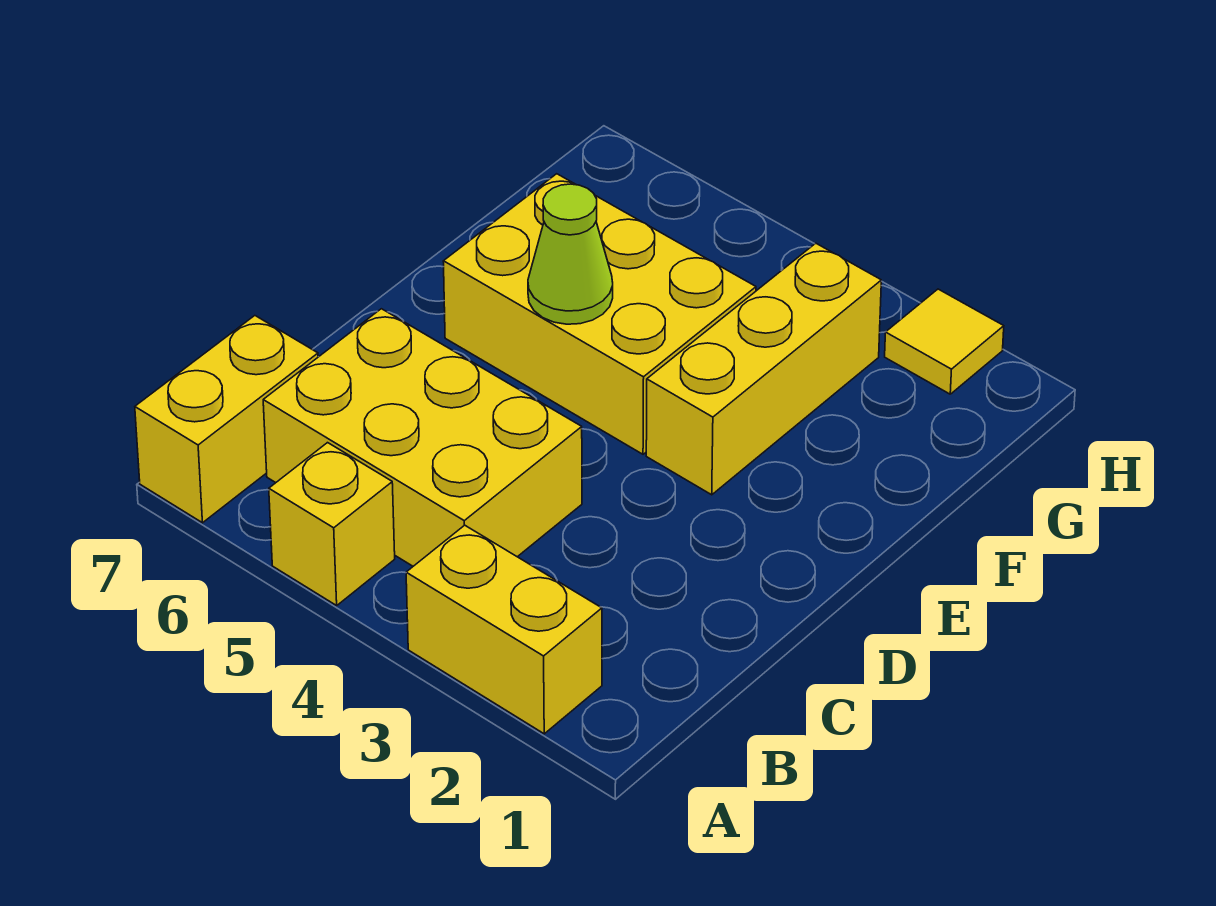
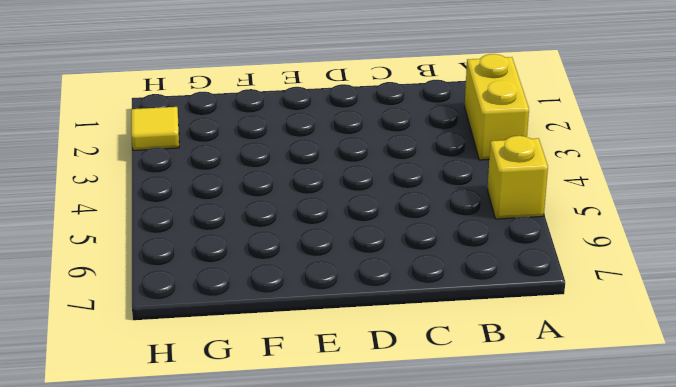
none -> yellow 1x2 brick [135,316,318,523]
none -> yellow 2x3 brick [263,309,582,566]

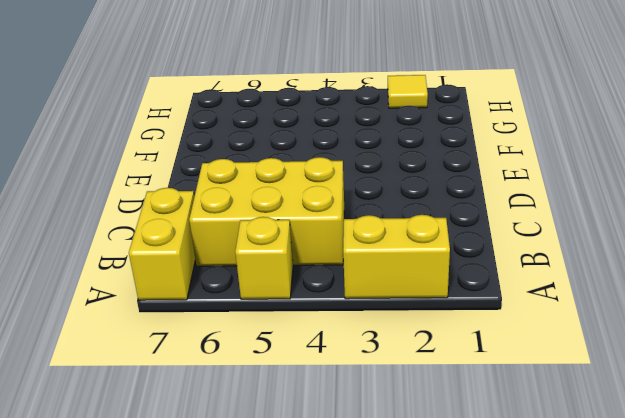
none -> yellow 1x3 brick [646,243,881,495]
none -> yellow 2x3 brick [443,174,756,454]

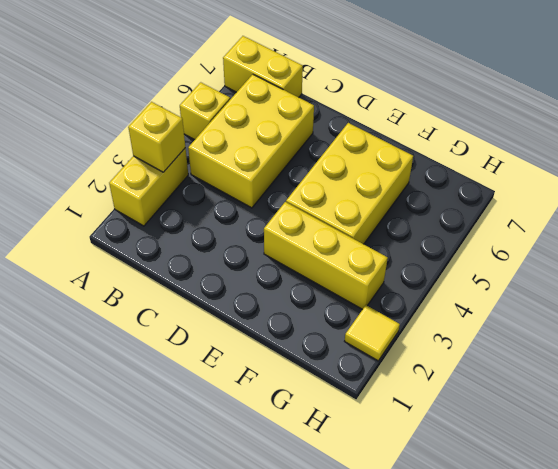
yellow 1x1 brick [128,102,185,172] -> none
none -> lime 1x1 cone [528,184,613,324]

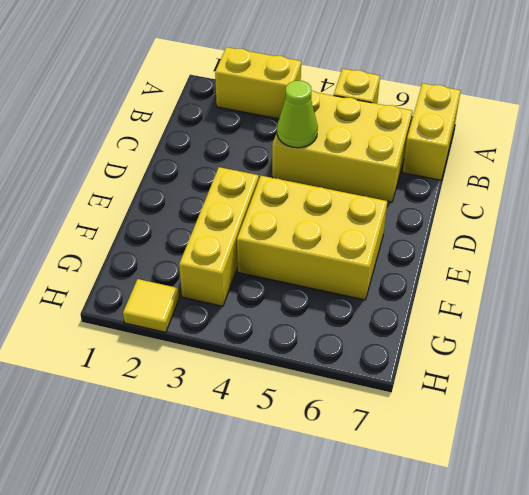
lime 1x1 cone [277,81,318,148] -> lime 1x1 cone moved to [528,184,613,324]

